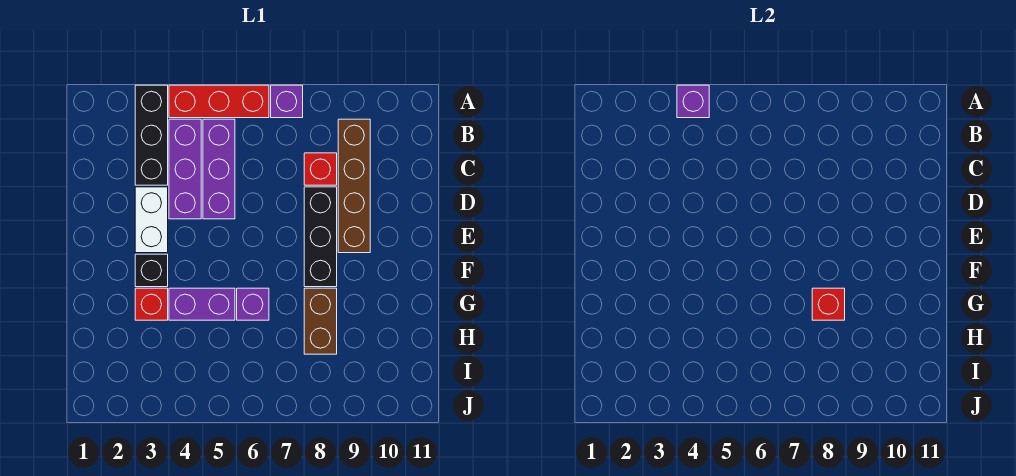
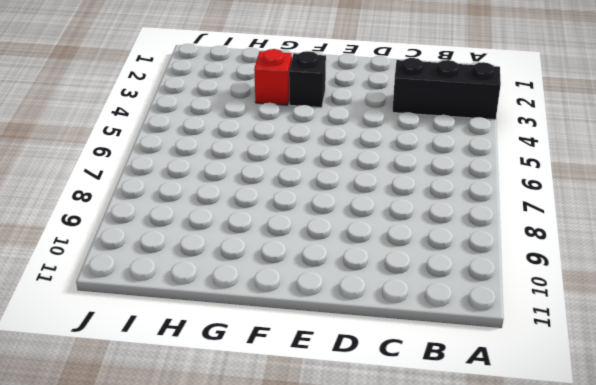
none -> red 1x3 brick [169,85,269,118]
none -> purple 1x1 brick [271,85,303,118]
none -> purple 1x3 brick [169,119,201,219]

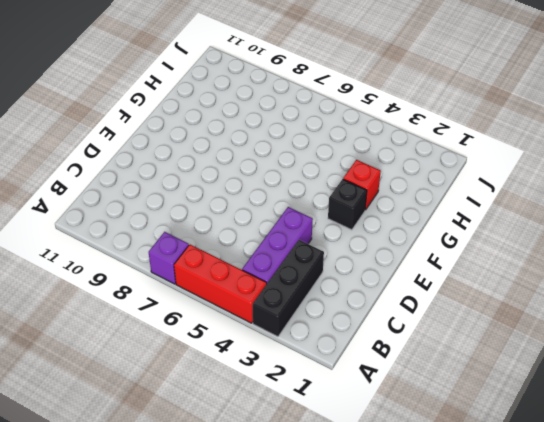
none -> purple 1x3 brick [203,119,235,219]
none -> brown 1x4 brick [338,119,370,253]
none -> red 1x1 brick [304,153,337,185]

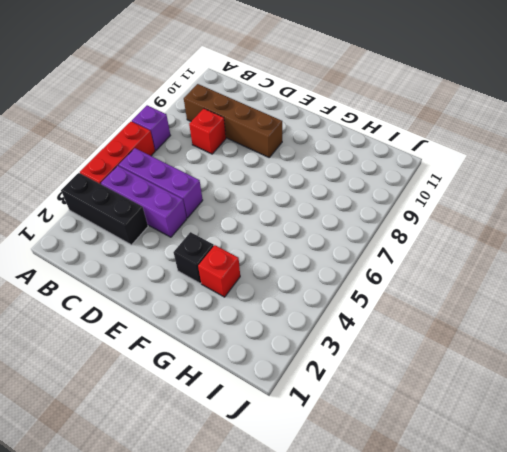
none -> white 1x2 brick [135,187,168,253]
none -> black 1x3 brick [304,187,337,287]
none -> purple 1x2 brick [169,288,235,320]

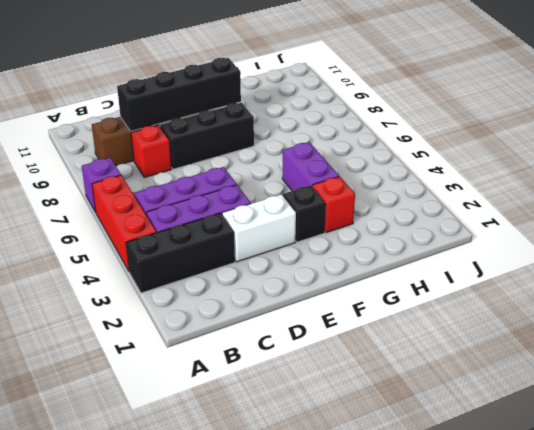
black 1x4 brick [117,58,241,131] -> none
none -> purple 1x1 brick [237,288,269,320]
none -> brown 1x2 brick [304,288,337,354]
none -> purple 1x1 brick [677,85,709,118]

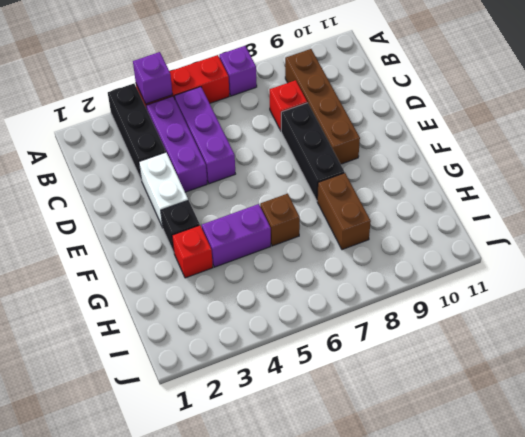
brown 1x1 brick [260,193,300,246] -> purple 1x1 brick [237,288,269,320]
none -> red 1x1 brick [812,288,845,320]

